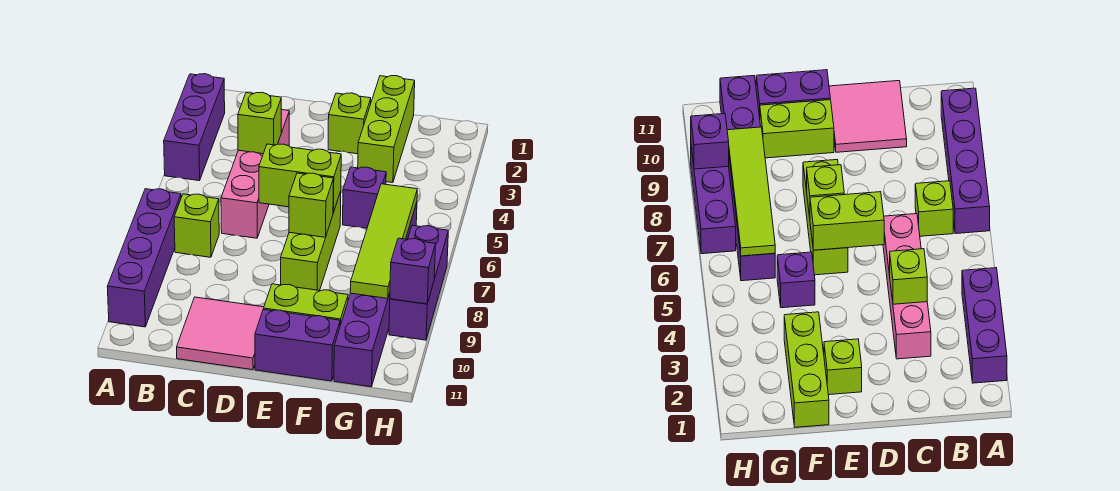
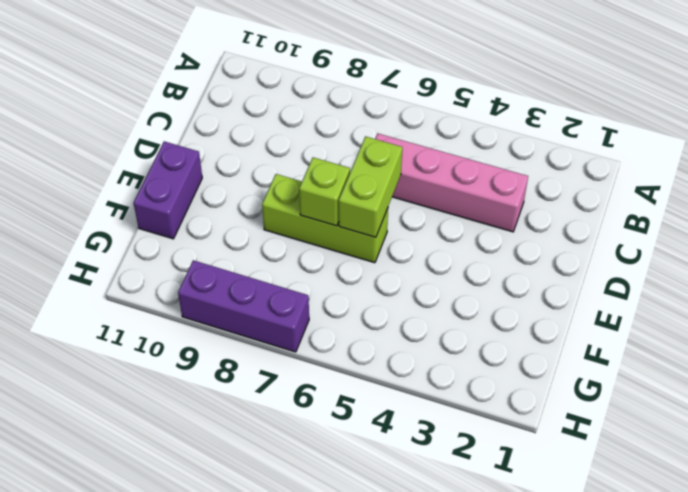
none -> purple 1x3 brick [164,74,225,181]
none -> purple 1x4 brick [107,189,181,327]
none -> lime 1x1 brick [174,194,219,257]

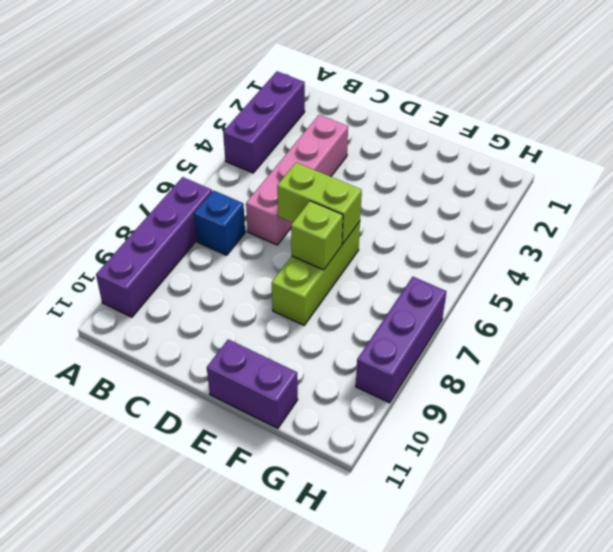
blue 1x1 brick [194,190,245,255] -> lime 1x1 brick [174,194,219,257]
none -> pink 2x2 tile [177,297,264,370]
none -> lime 1x1 brick [328,93,371,154]
none -> lime 1x2 brick [264,284,348,325]

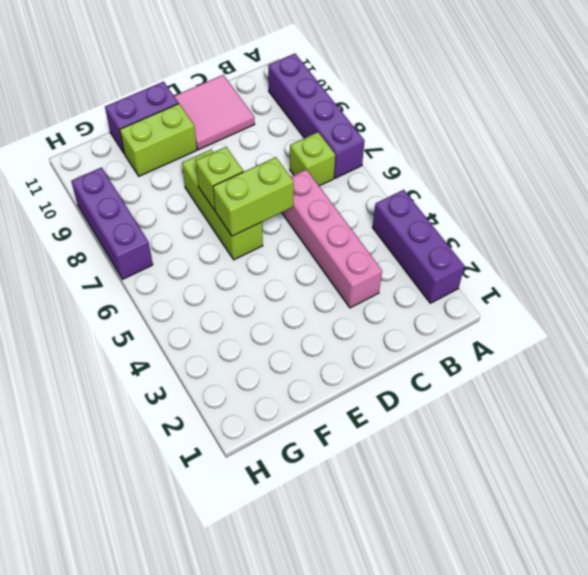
none -> lime 1x1 brick [328,93,371,154]
none -> lime 1x3 brick [358,76,415,183]
none -> purple 1x1 brick [343,167,386,228]

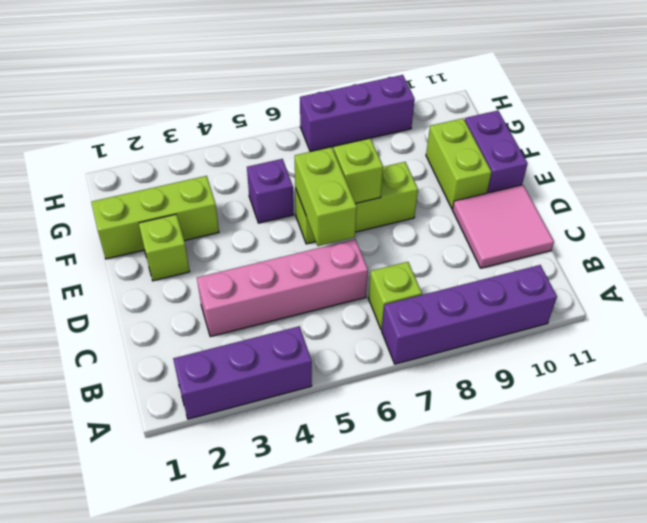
none -> purple 1x6 brick [334,202,417,387]
none -> lime 1x1 brick [238,92,281,154]
none -> lime 1x4 tile [350,184,417,298]

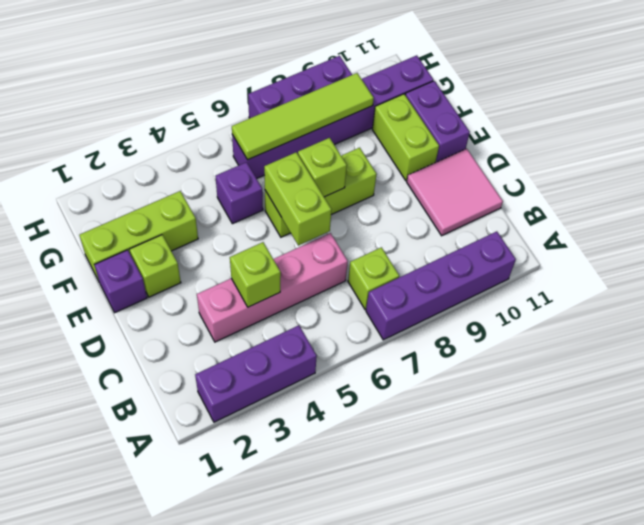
purple 1x1 brick [95,250,147,313] -> purple 1x1 brick moved to [390,238,436,304]

